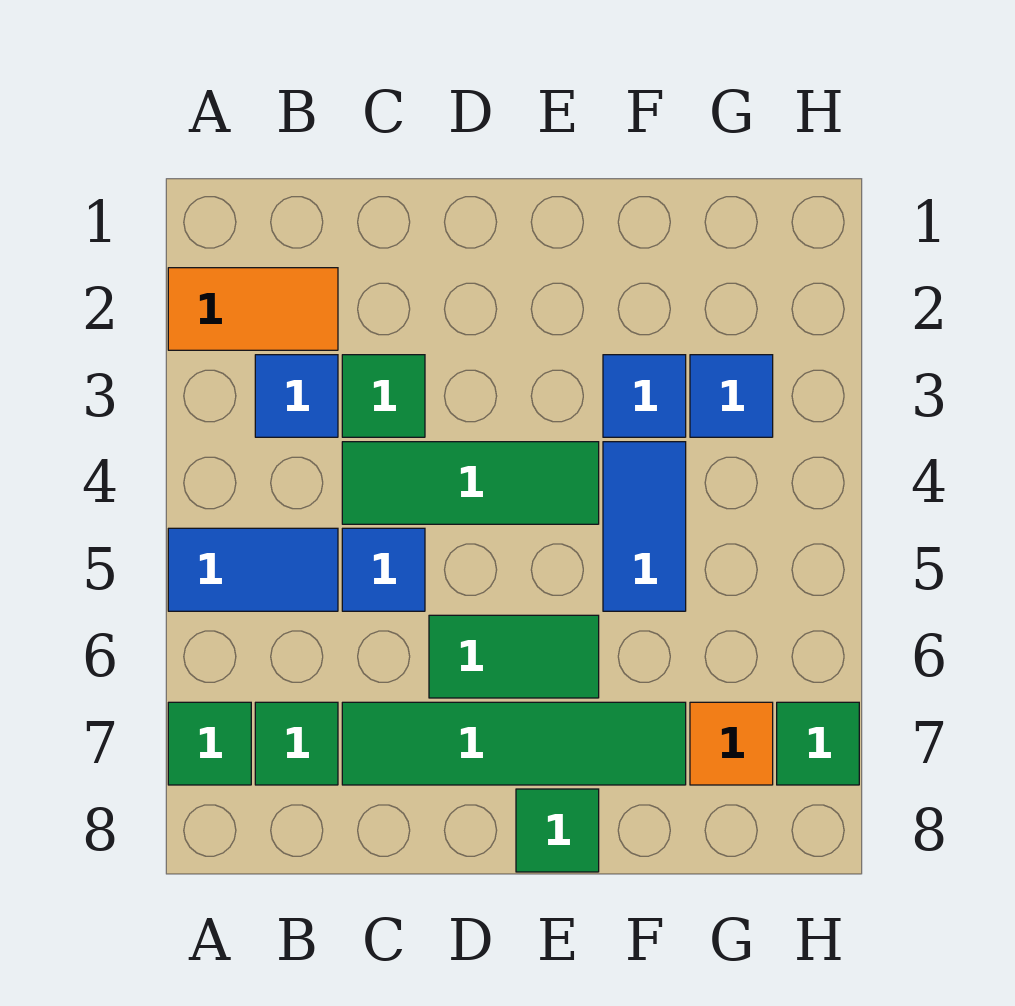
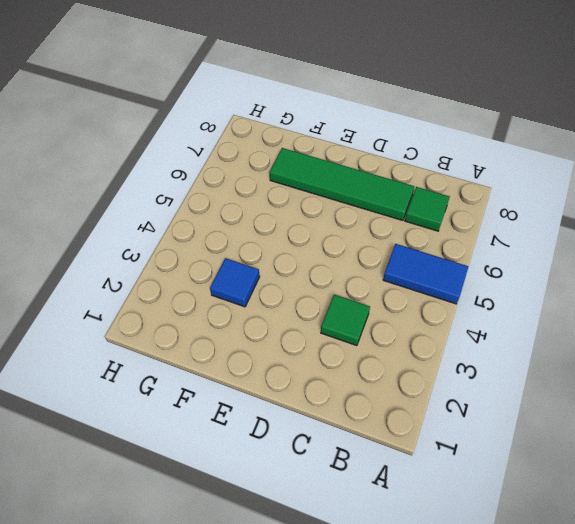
none -> orange 1x2 tile [168,268,338,350]
none -> green 1x1 tile [168,702,251,785]
none -> blue 1x1 tile [255,355,338,437]

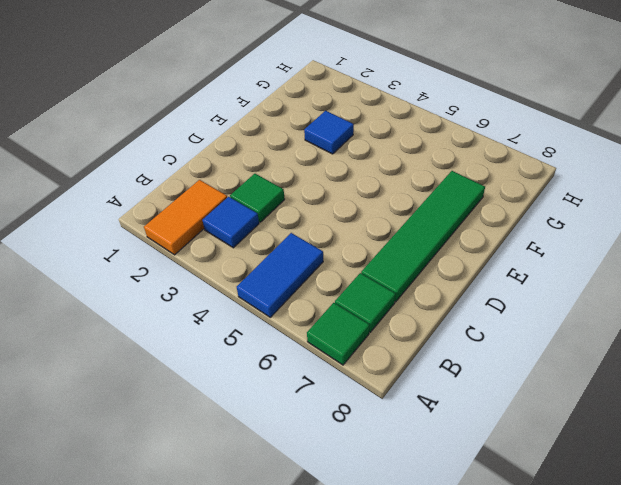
none -> green 1x3 tile [342,442,599,524]
none -> blue 1x1 tile [342,528,425,611]
none -> green 1x2 tile [429,615,599,698]

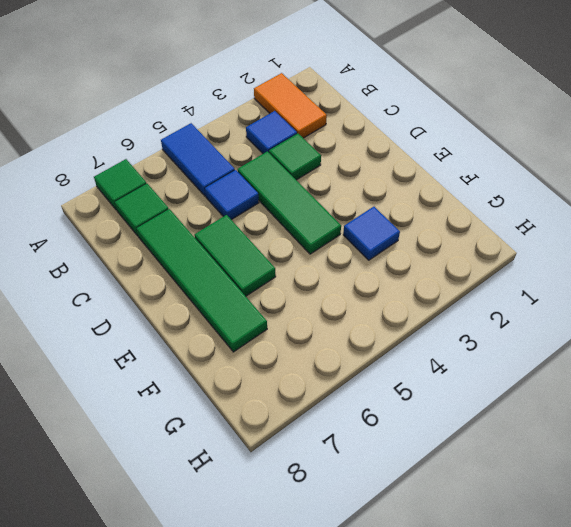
none -> green 1x1 tile [516,789,599,872]
none -> blue 1x2 tile [603,442,686,611]
none -> blue 1x1 tile [690,355,773,437]

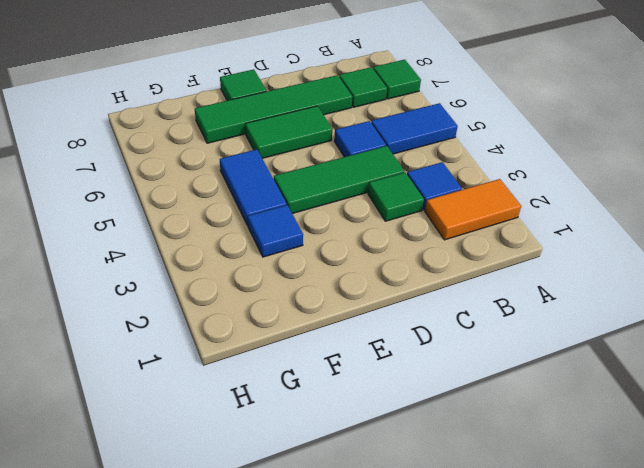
none -> blue 1x1 tile [690,355,773,437]
none -> orange 1x1 tile [690,702,773,785]
none -> green 1x1 tile [777,702,859,785]

